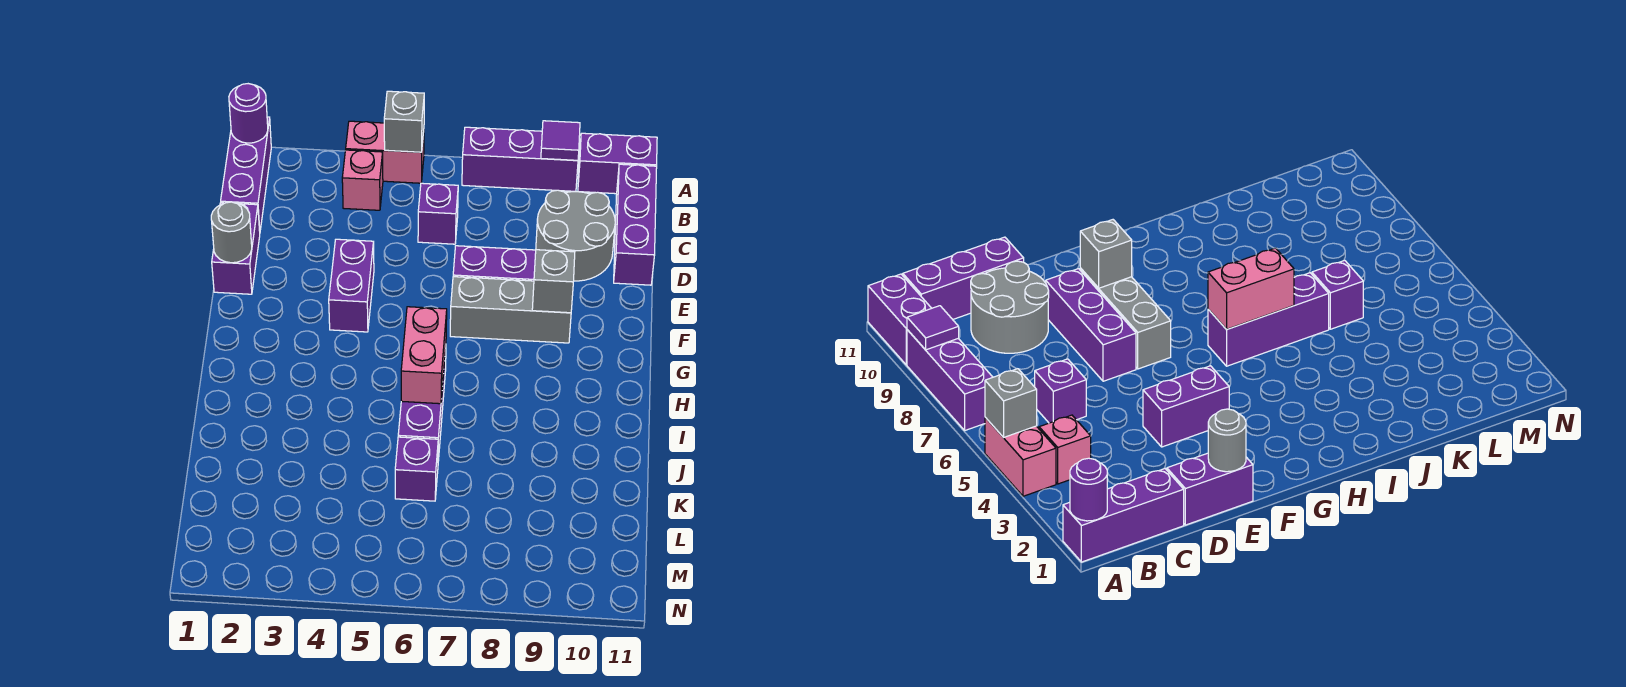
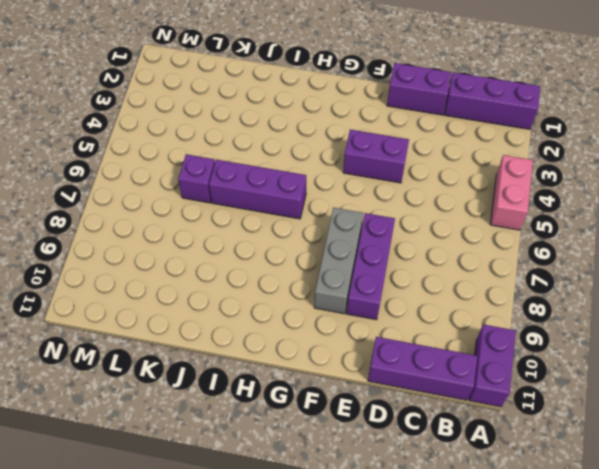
none -> purple 1x3 brick [462,127,578,191]
none -> pink 1x1 brick [342,150,383,210]
none -> purple 1x1 brick [418,183,458,244]

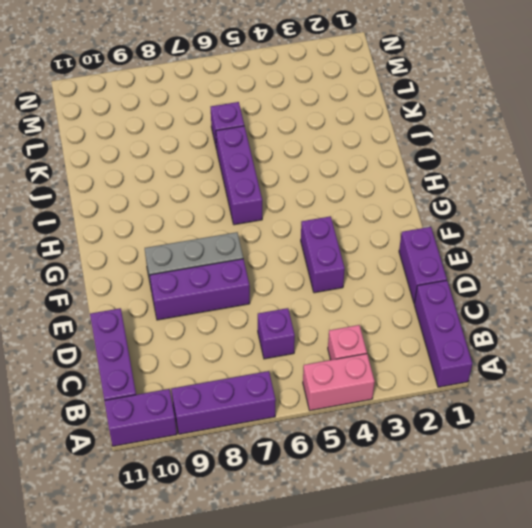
none -> grey 2x2 round brick [536,190,615,281]
none -> purple 1x1 round brick [229,84,268,143]
none -> grey 1x1 brick [384,91,424,152]

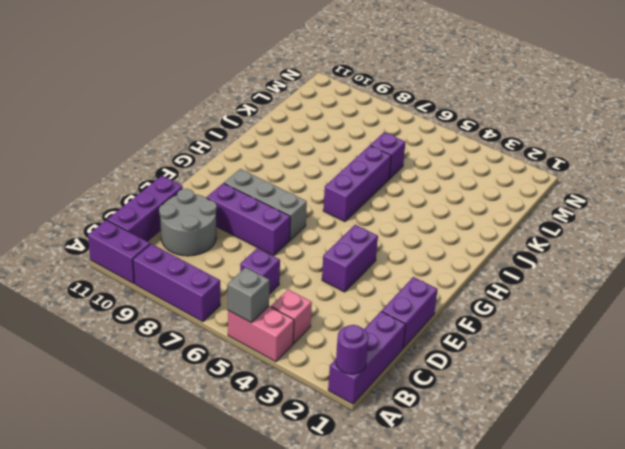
none -> purple 1x1 tile [541,121,580,160]
none -> grey 1x1 round brick [211,202,252,263]
none -> grey 1x1 brick [532,250,575,313]

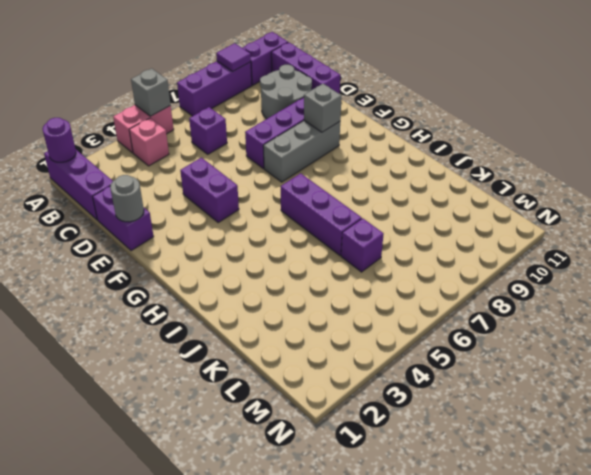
none -> pink 1x2 brick [401,307,447,404]

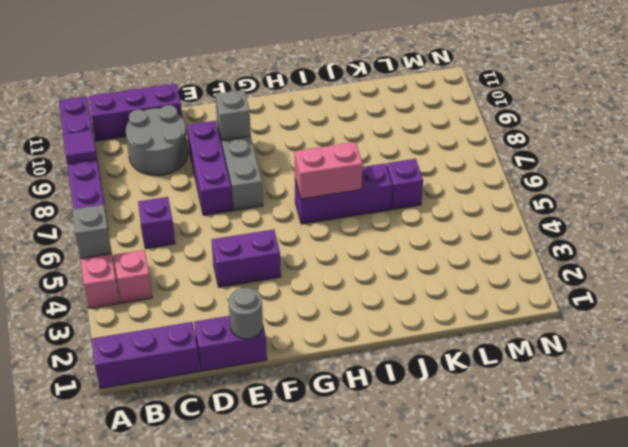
none -> purple 1x1 round brick [229,84,268,143]

